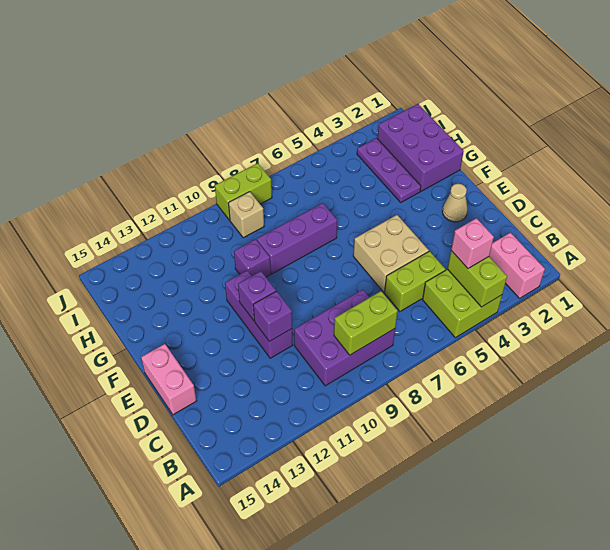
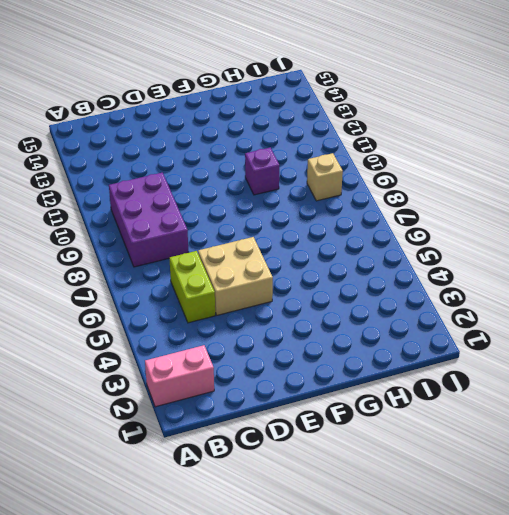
none -> lime 2x2 brick [423,269,502,338]
none -> purple 1x3 brick [225,271,293,358]
none -> pink 1x2 brick [141,344,196,415]

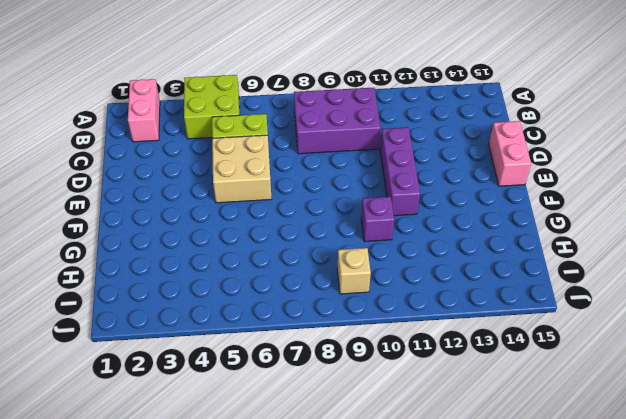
none -> tan 1x1 cone [442,184,467,222]
none -> purple 2x3 brick [377,104,464,191]
none -> purple 1x3 plate [357,138,421,202]

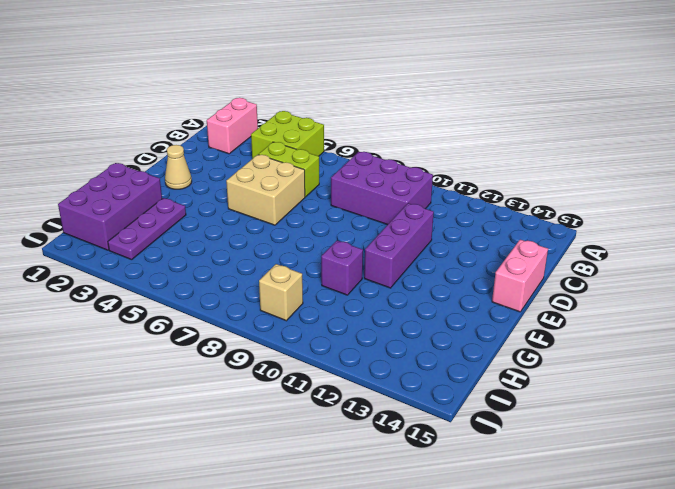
none -> purple 1x3 brick [257,203,337,274]
none -> lime 1x2 brick [215,163,272,220]
none -> lime 1x2 brick [448,251,507,307]

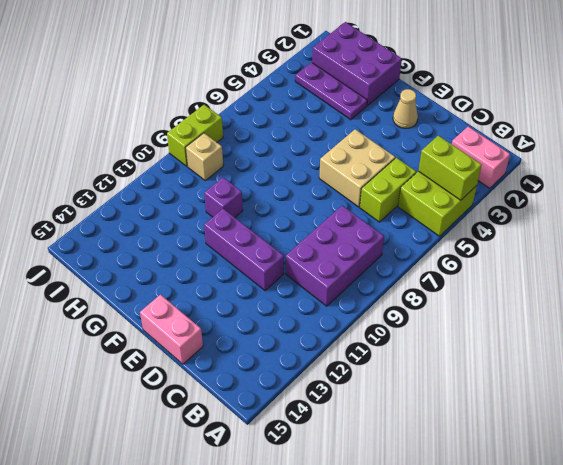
none -> purple 1x3 brick [257,203,337,274]
none -> lime 1x2 brick [334,291,397,355]
none -> purple 1x1 brick [253,291,292,341]

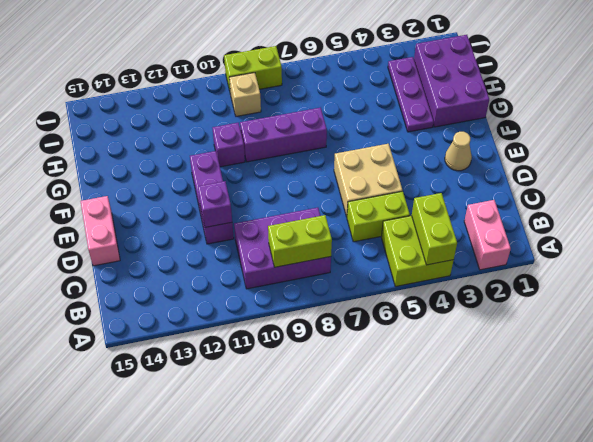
none -> purple 1x1 brick [238,271,276,321]
none -> pink 1x1 brick [451,218,494,268]

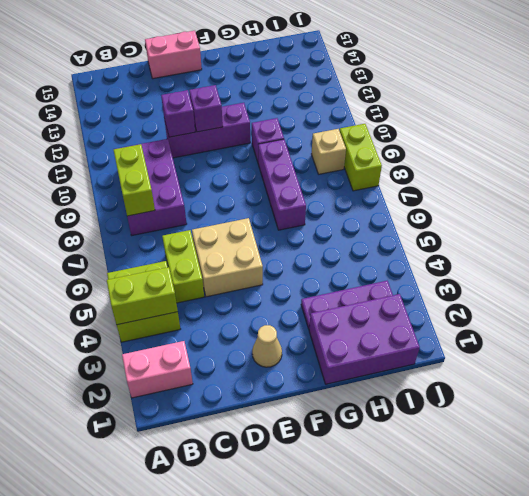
none -> pink 1x1 brick [451,218,494,268]

